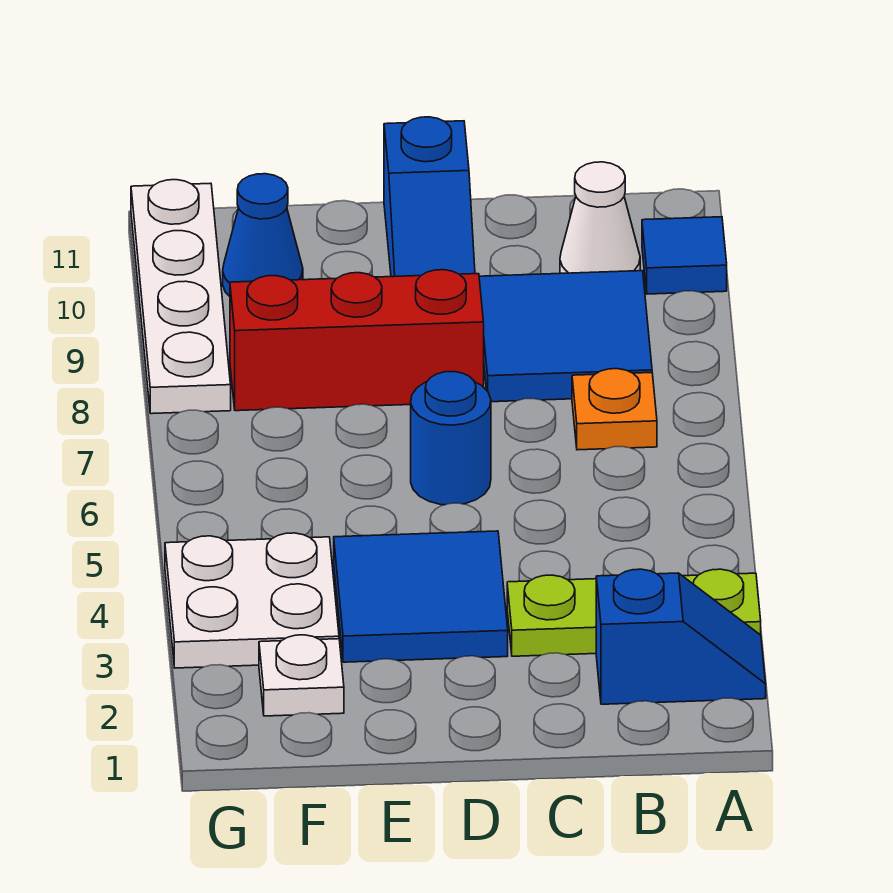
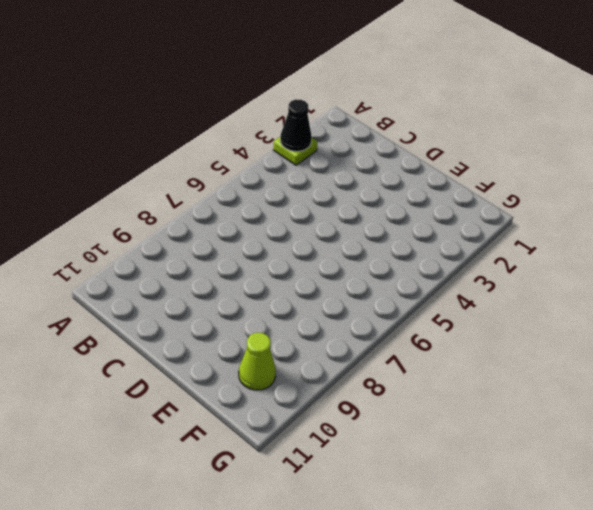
lime 1x1 plate [273,136,318,165] -> lime 1x3 plate [507,569,761,656]
black 1x1 cone [280,99,312,151] -> none
lime 1x1 cone [239,333,276,390] -> blue 1x1 cone [223,174,303,296]
none -> blue 1x2 slope [596,569,766,704]
none -> blue 1x1 tile [642,217,727,294]
none -> orange 1x1 plate [572,369,657,450]

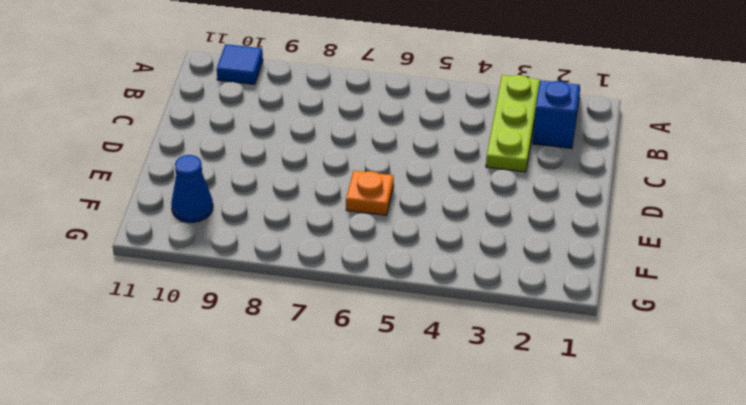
orange 1x1 plate [346,171,394,215] -> orange 1x1 plate moved to [572,369,657,450]
none -> blue 2x2 tile [479,271,652,402]
none -> white 1x1 cone [560,162,640,274]
none -> blue 2x2 tile [334,531,508,662]

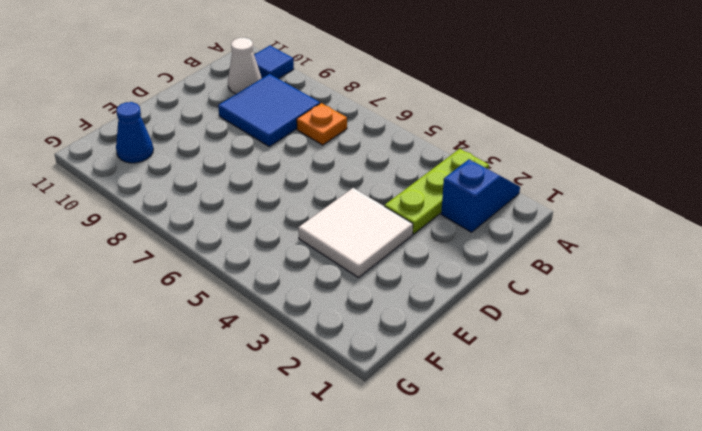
white 2x2 tile [298,188,413,278] -> blue 2x2 tile [334,531,508,662]
none -> blue 1x1 round brick [411,372,491,505]
none -> red 1x3 brick [230,270,484,411]
none -> blue 1x3 slope [384,117,475,277]

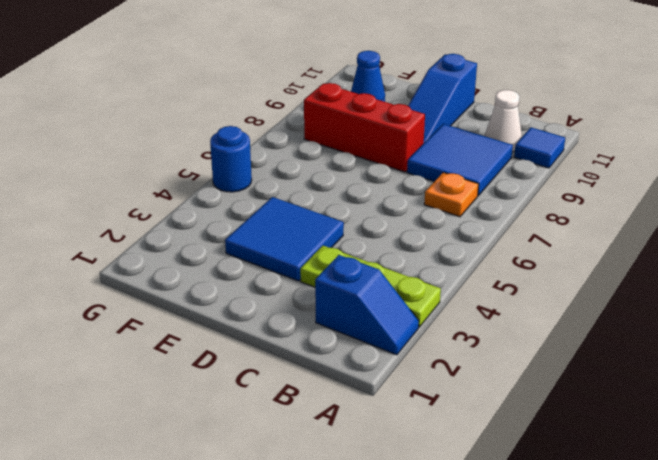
blue 1x1 round brick [210,126,252,192] -> blue 1x1 round brick moved to [411,372,491,505]
none -> white 1x1 plate [259,635,344,716]
none -> white 2x2 plate [165,533,339,668]
none -> white 1x4 plate [131,180,231,414]

